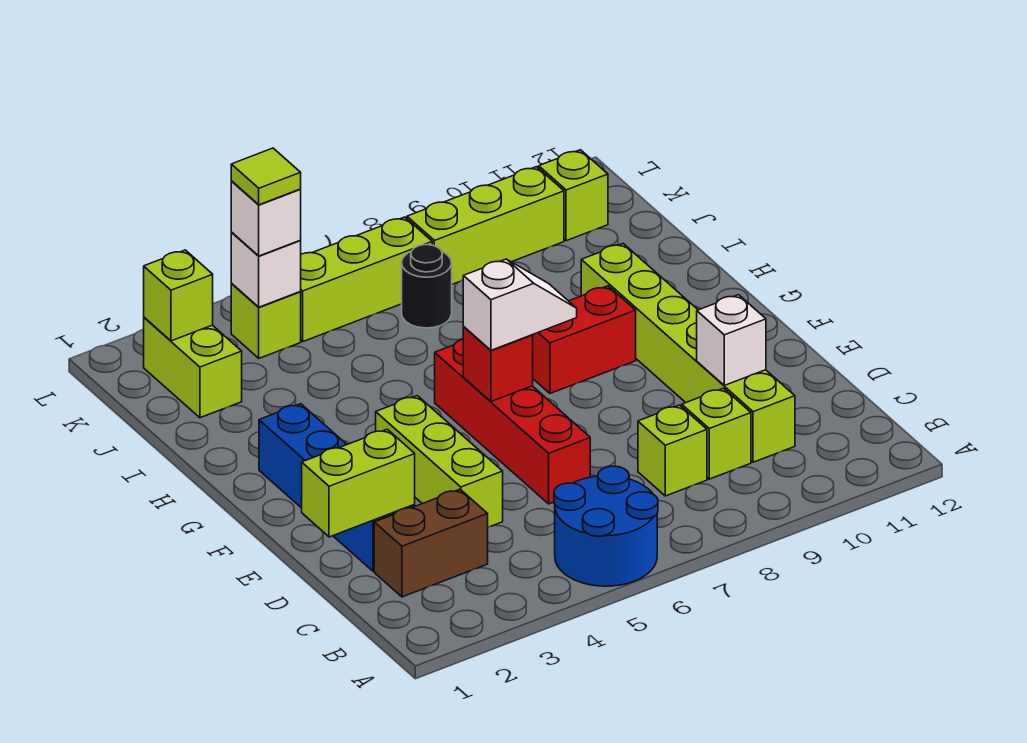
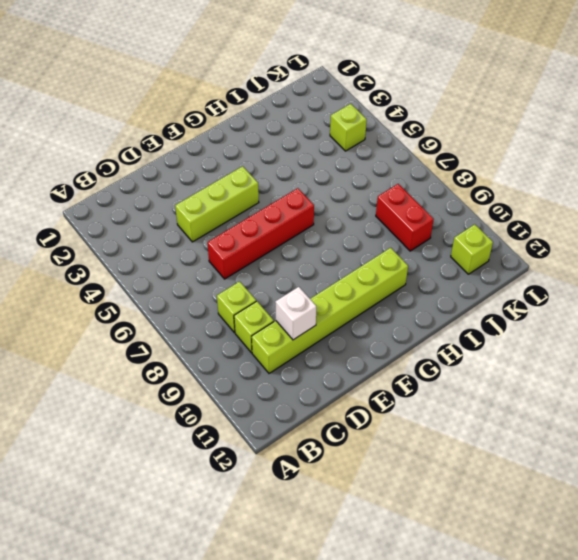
red 1x2 brick [376,184,434,251] -> red 1x2 brick moved to [533,286,636,393]
none -> blue 2x2 round brick [554,466,658,586]
none -> brown 1x2 brick [374,489,488,597]
none -> blue 1x4 brick [259,404,415,571]

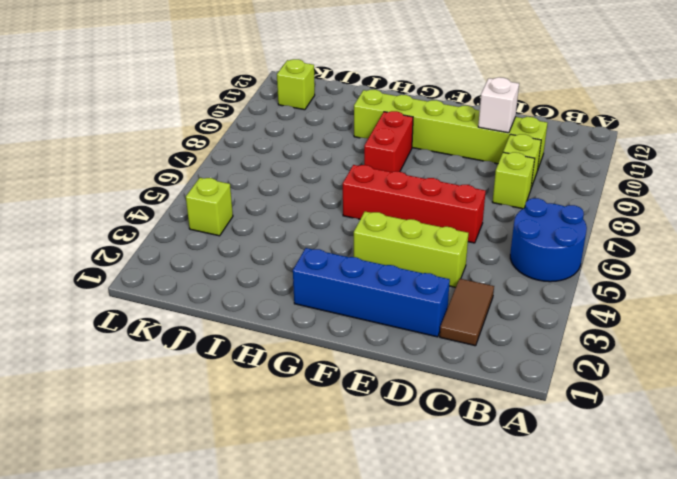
brown 1x2 tile [440,279,494,346] -> brown 1x2 brick [374,489,488,597]
none -> lime 1x2 brick [144,318,242,418]
none -> black 1x1 round brick [402,245,452,328]
none -> lime 1x3 brick [300,217,432,341]

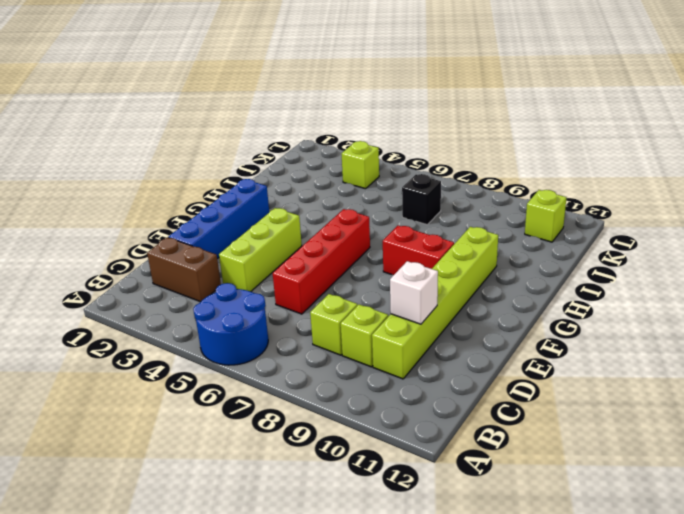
black 1x1 brick [402,174,441,225] -> black 1x1 round brick [402,245,452,328]
none -> lime 1x2 brick [144,318,242,418]
none -> lime 1x3 brick [300,217,432,341]
none -> lime 1x3 brick [407,167,564,284]

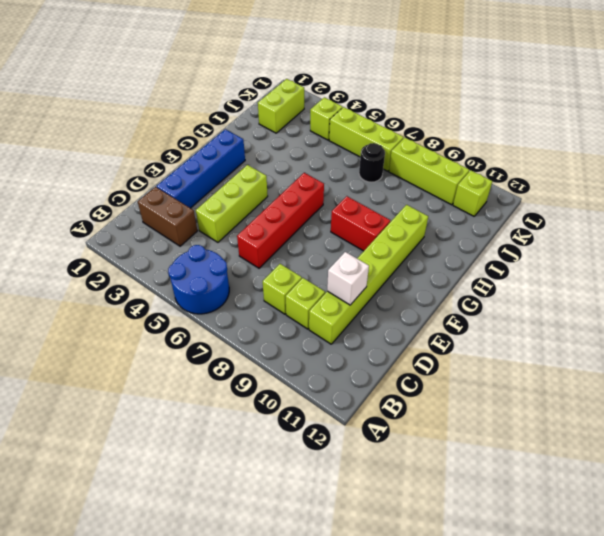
none -> lime 1x2 brick [302,429,415,537]
none -> red 1x1 brick [463,327,533,402]
none -> lime 1x1 brick [144,250,213,341]

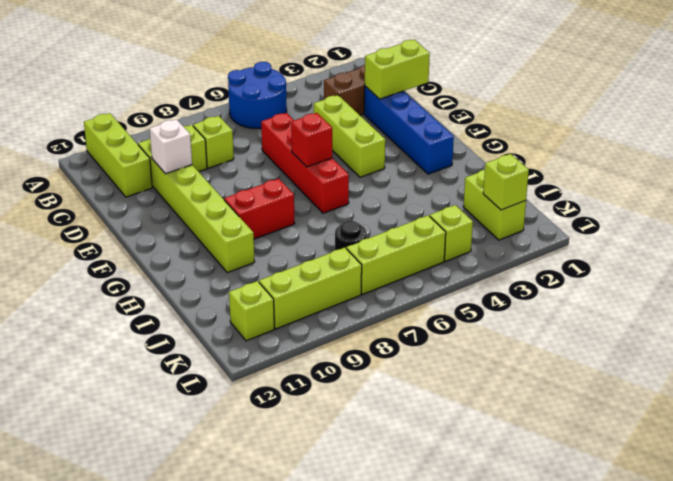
lime 1x3 brick [84,113,152,197] -> none
none -> white 1x1 brick [231,233,301,307]
none -> white 1x2 slope [463,259,577,350]
none -> white 1x1 brick [231,181,301,256]

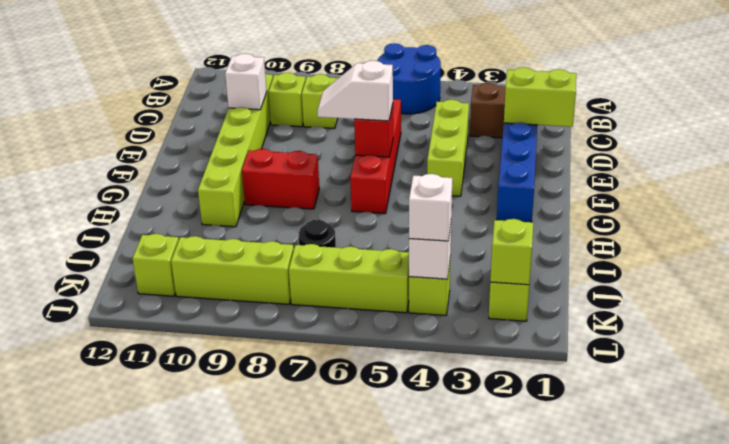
none -> lime 1x1 tile [231,148,301,205]

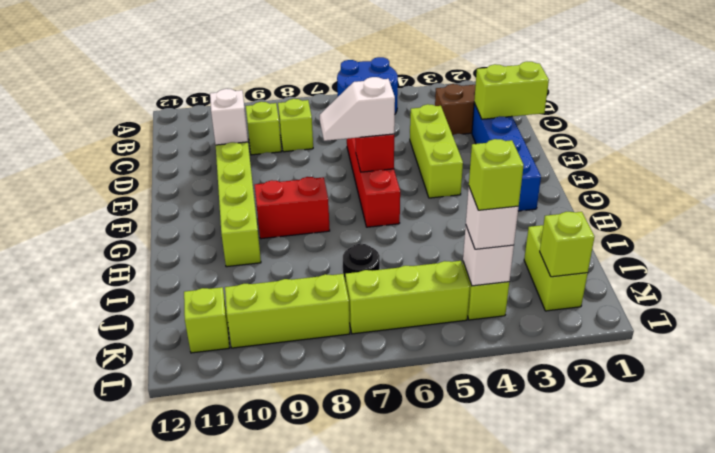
lime 1x1 brick [469,139,524,210] -> lime 1x1 tile [231,148,301,205]

